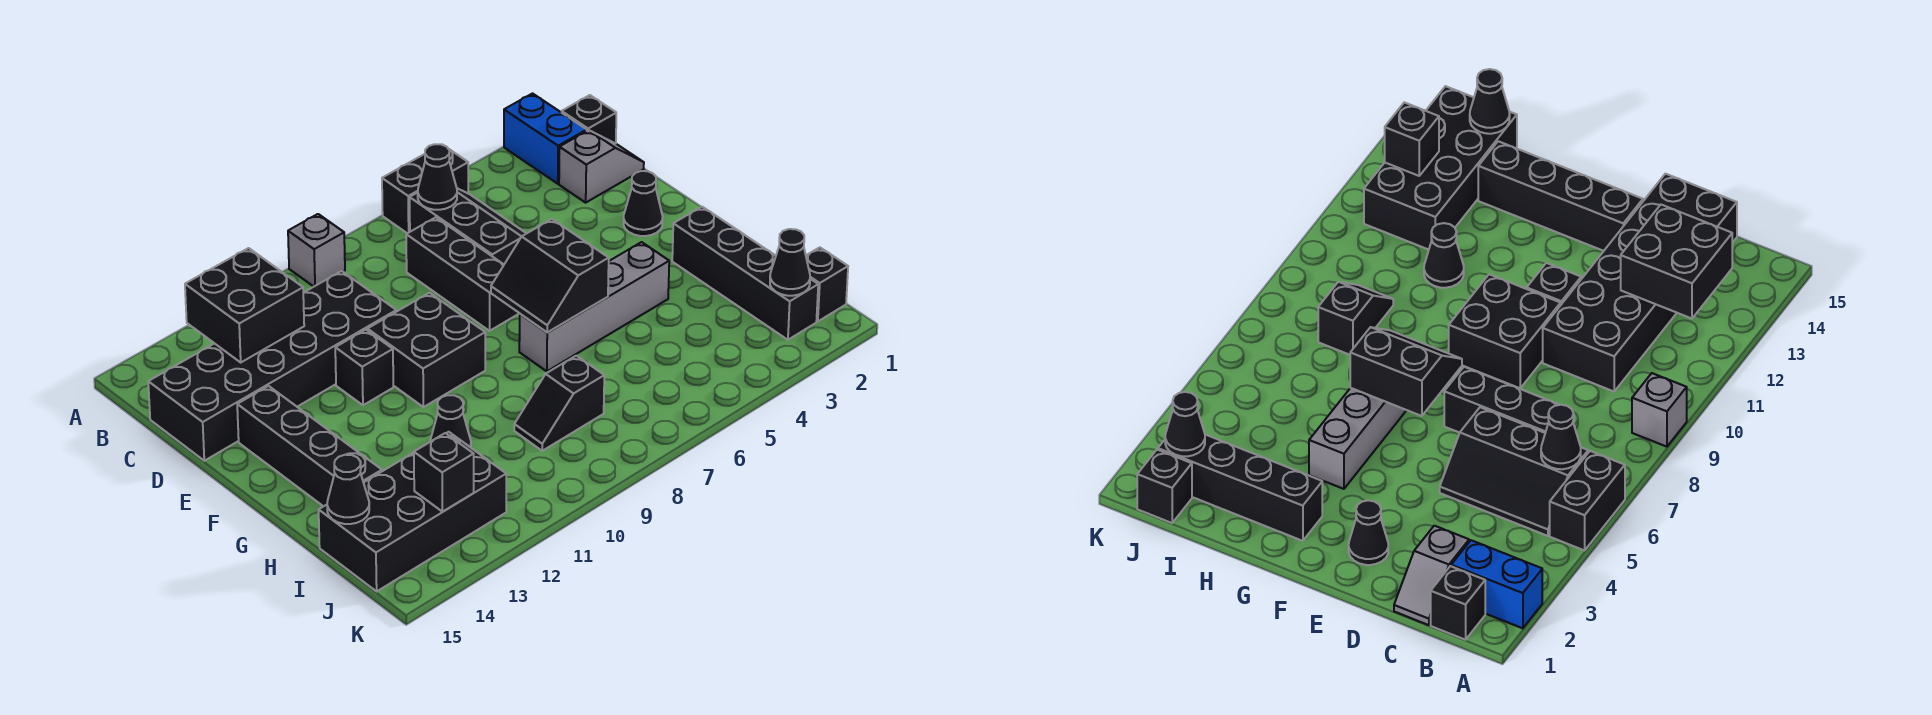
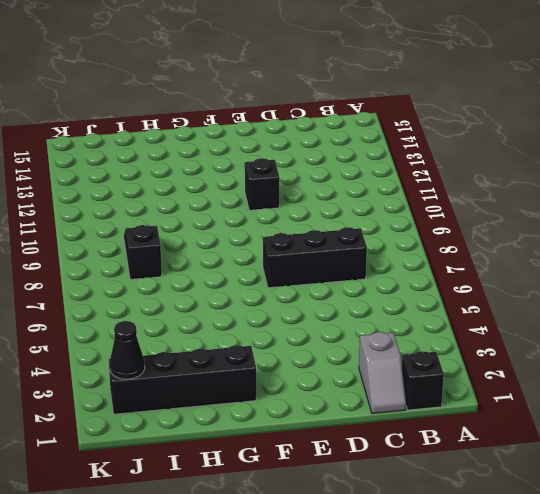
none -> blue 1x2 brick [504,94,587,184]
none -> black 1x2 brick [382,149,468,233]
none -> grey 1x1 brick [288,214,345,287]

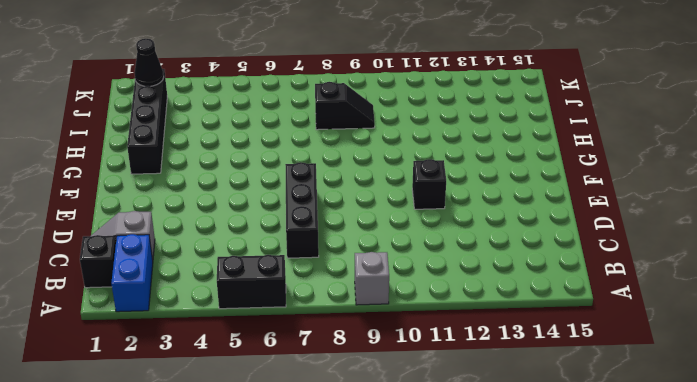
none -> black 2x3 slope [410,188,526,264]
none -> black 2x6 brick [148,271,396,461]
none -> black 1x1 cone [624,171,663,236]

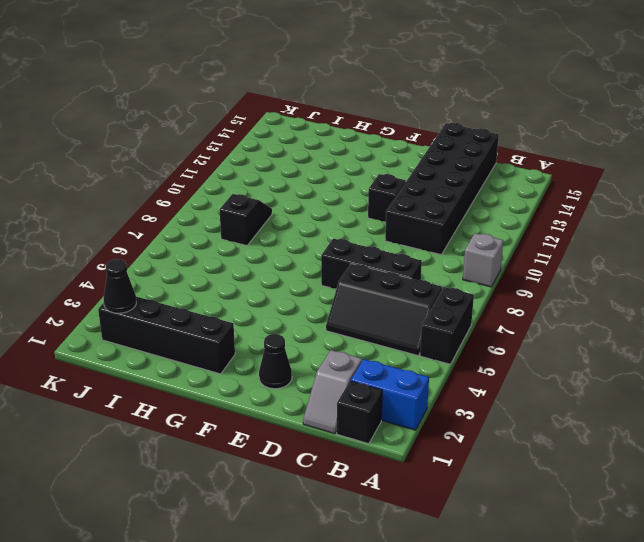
none -> black 2x2 brick [367,293,485,407]
none -> black 1x4 brick [237,386,382,506]
none -> grey 1x4 brick [519,242,669,371]

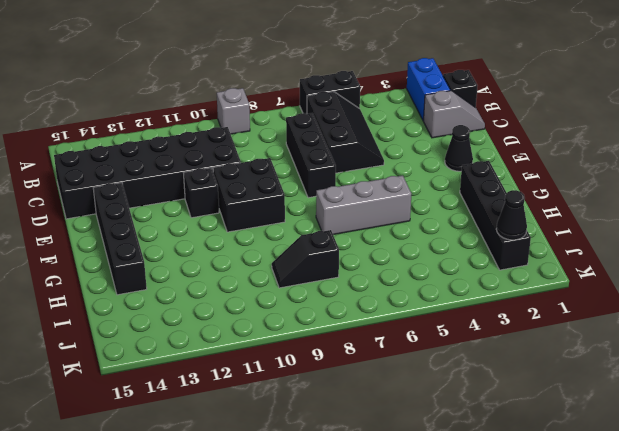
grey 1x3 brick [316,175,411,235] -> grey 1x4 brick [519,242,669,371]
none -> black 1x1 cone [430,395,471,447]
none -> black 2x4 brick [319,432,506,591]
none -> black 1x1 brick [806,247,848,322]

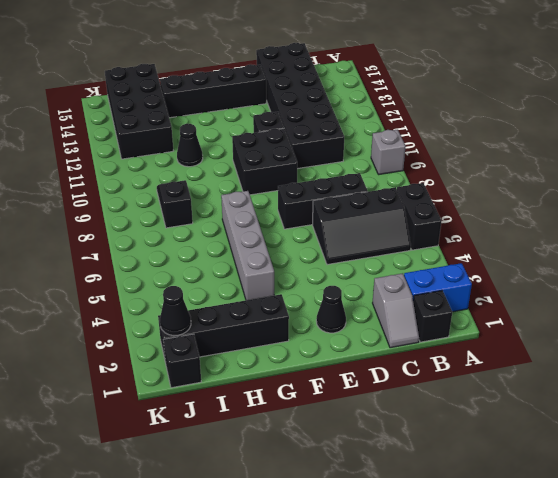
none -> black 1x1 cone [418,144,457,210]
none -> black 2x2 brick [185,248,304,362]
none -> black 2x2 slope [491,219,609,332]

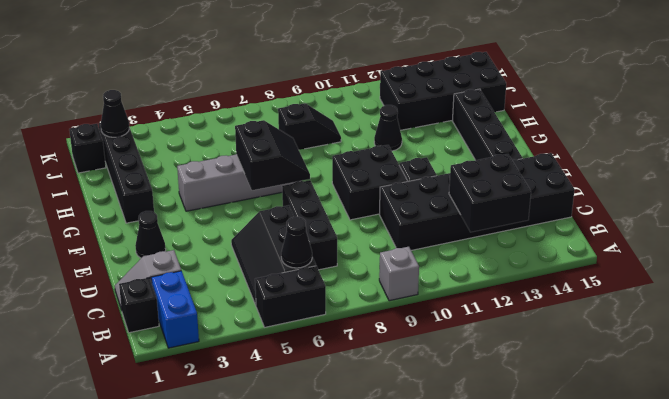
none -> black 1x1 cone [327,455,369,524]
none -> black 1x1 brick [414,433,474,512]

